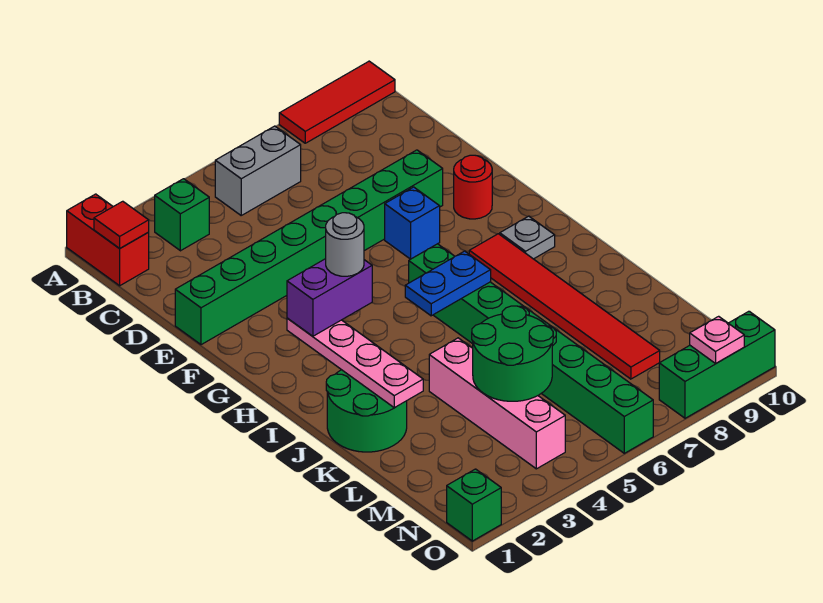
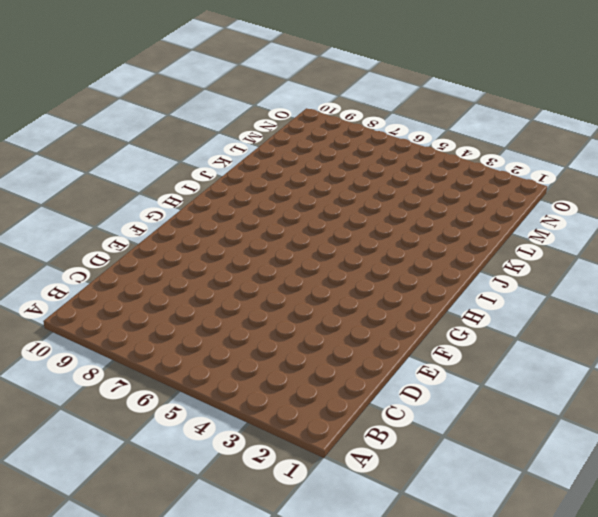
none -> red 1x2 brick [67,194,149,286]
none -> red 1x3 tile [279,61,395,143]
none -> green 1x1 brick [155,179,209,251]

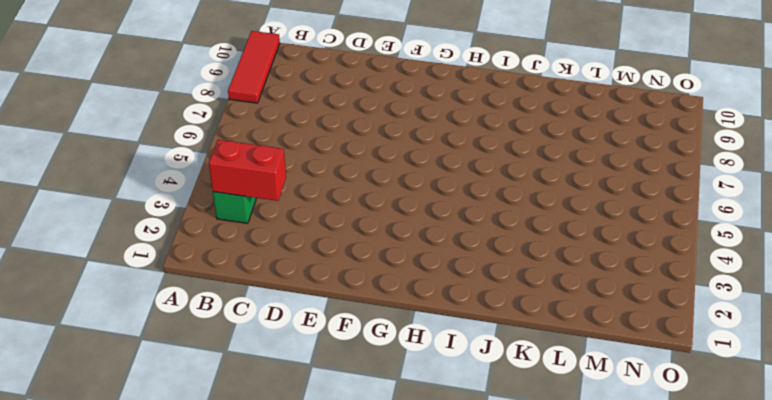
red 1x2 brick [209,140,286,201] -> red 1x2 brick moved to [67,194,149,286]
none -> grey 1x2 brick [215,126,301,215]
none -> green 1x8 brick [175,150,443,345]
none -> blue 1x1 brick [385,187,440,259]

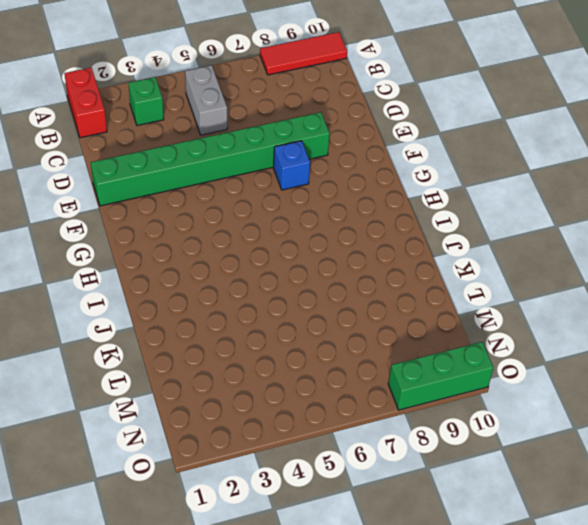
grey 1x2 brick [185,65,227,135] -> grey 1x2 brick turned to [215,126,301,215]
none -> red 1x1 round brick [454,155,492,219]
none -> green 1x8 brick [409,244,653,453]
none -> red 1x6 tile [469,234,660,379]

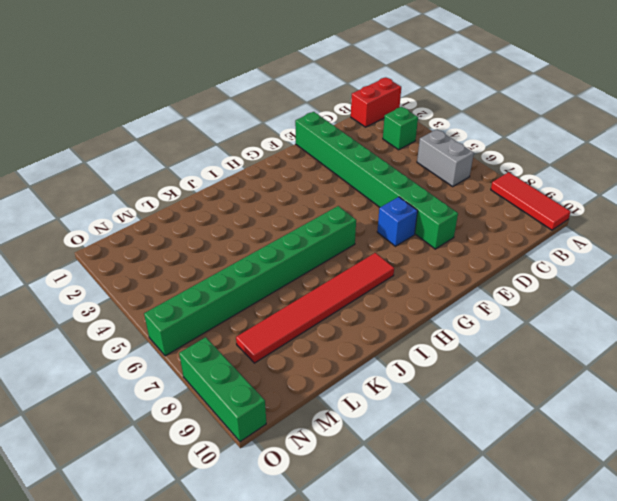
none -> red 1x1 round brick [454,155,492,219]
none -> grey 1x1 plate [500,216,555,259]
none -> green 2x2 round brick [326,370,407,452]

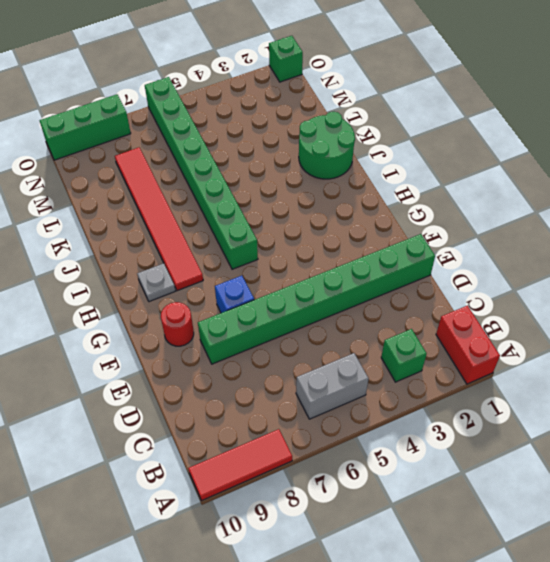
none -> pink 1x4 brick [429,338,565,469]
none -> red 1x1 tile [94,201,149,249]
none -> pink 1x4 plate [287,318,423,408]

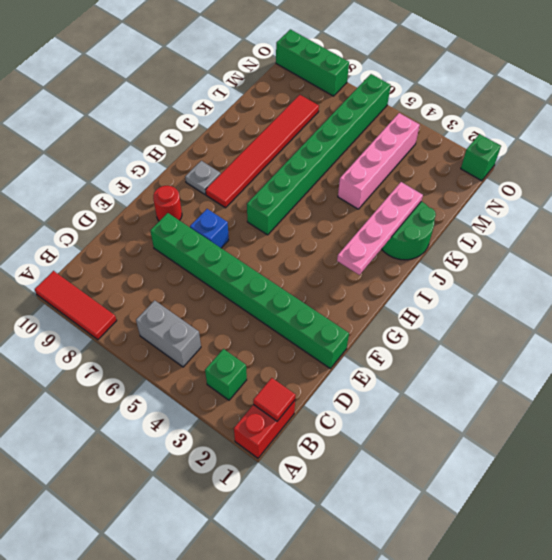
none -> blue 1x2 plate [405,251,491,316]
none -> green 2x2 round brick [472,306,553,401]
none -> pink 1x1 plate [690,316,744,363]

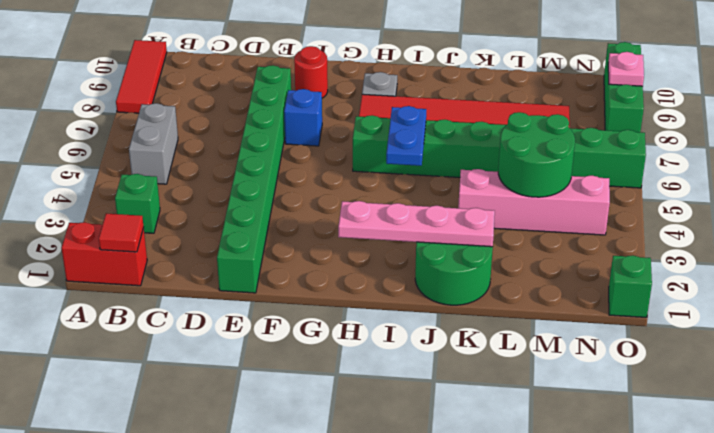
none -> purple 1x2 brick [287,259,372,336]
none -> grey 1x1 round brick [326,213,364,276]

